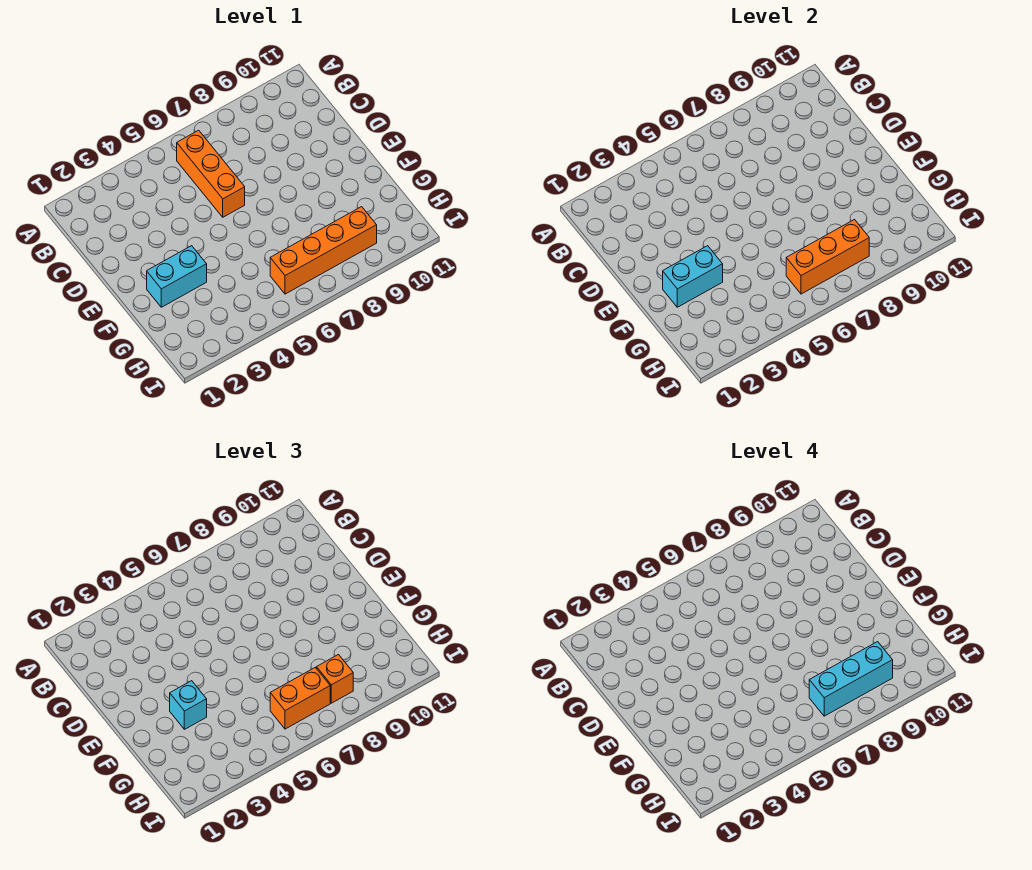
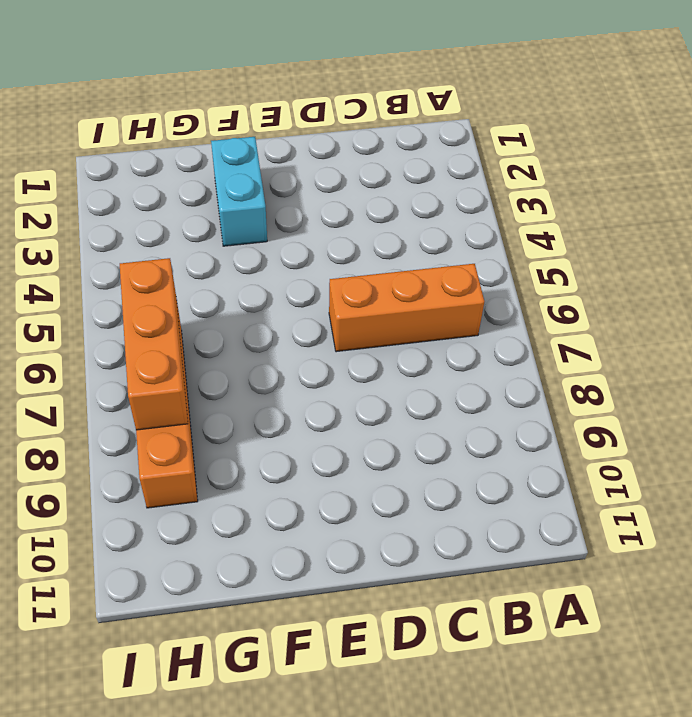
none -> cyan 1x2 brick [663,246,723,307]
none -> cyan 1x1 brick [170,681,207,729]

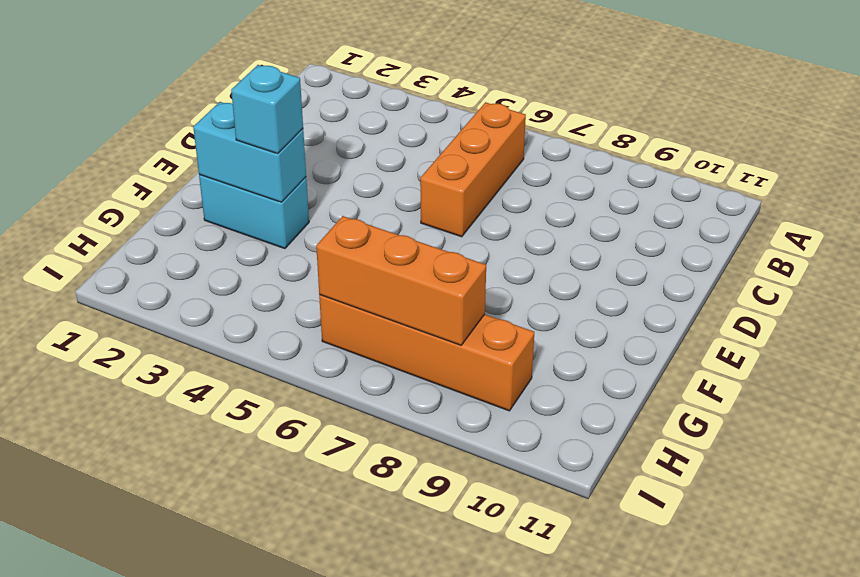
none -> orange 1x2 brick [270,667,330,729]
none -> orange 1x1 brick [317,655,353,703]

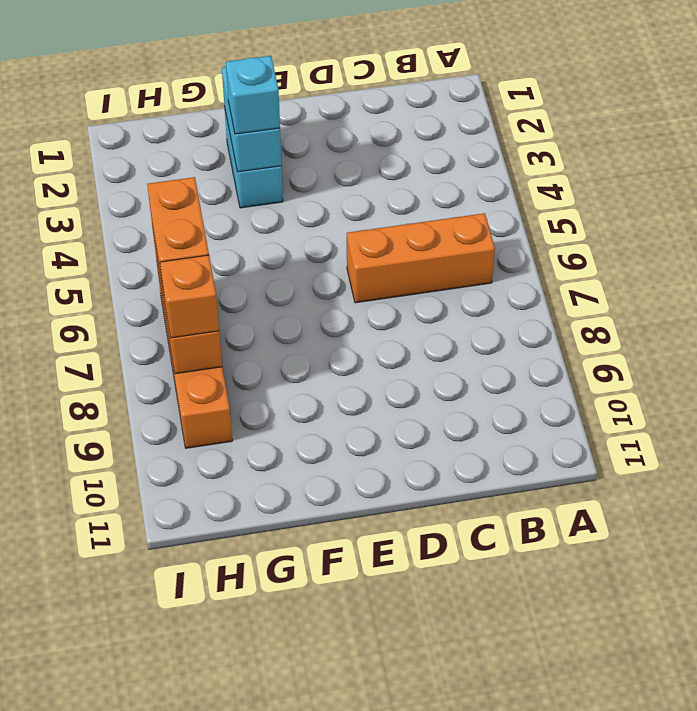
none -> cyan 1x3 brick [809,642,893,716]

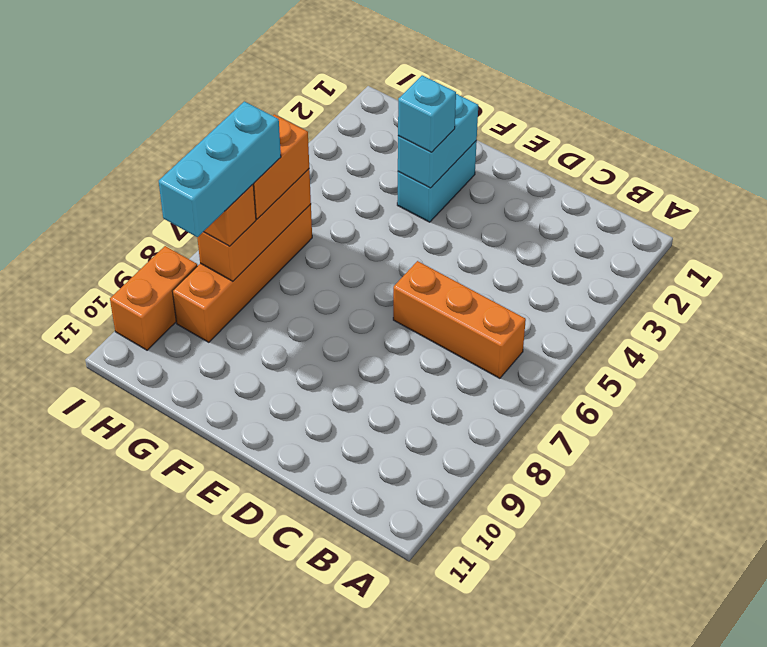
orange 1x2 brick [110,246,197,350] -> none

